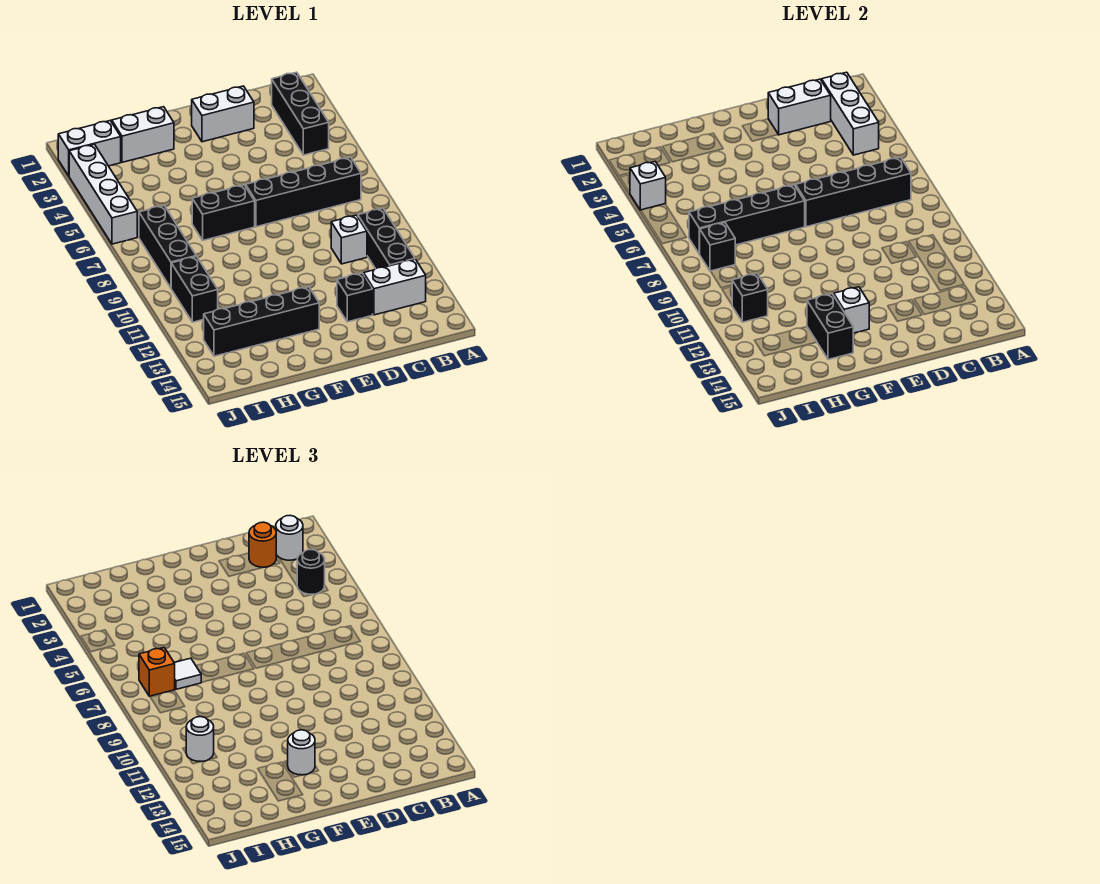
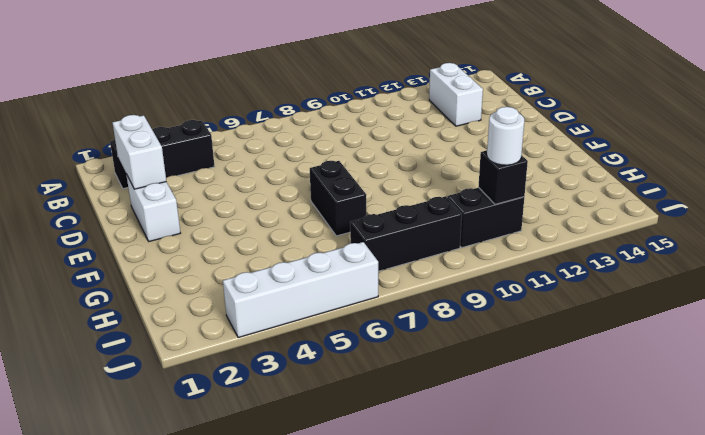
none -> black 1x4 brick [246,157,361,227]
none -> black 1x3 brick [358,208,415,269]
none -> white 1x1 brick [331,215,367,264]
none -> black 1x1 brick [337,273,373,322]

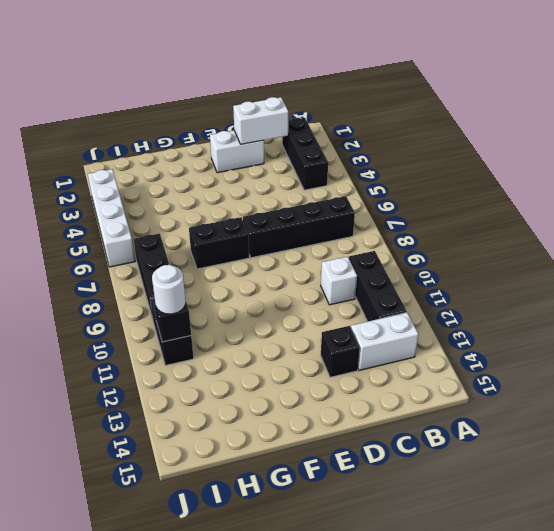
none -> black 1x4 brick [204,287,319,356]
none -> white 1x2 brick [112,107,174,162]
none -> white 1x2 brick [58,121,121,176]
none -> white 1x3 brick [822,72,879,155]

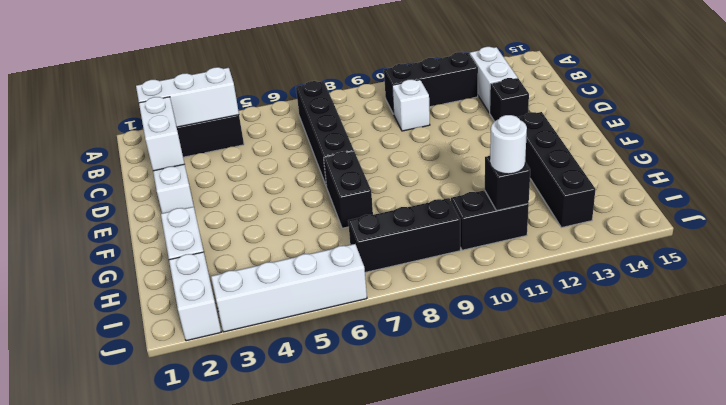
none -> black 1x4 brick [796,157,911,227]
none -> black 1x4 brick [689,185,805,254]
none -> white 1x1 brick [834,287,869,333]
none -> black 1x2 brick [807,294,853,360]

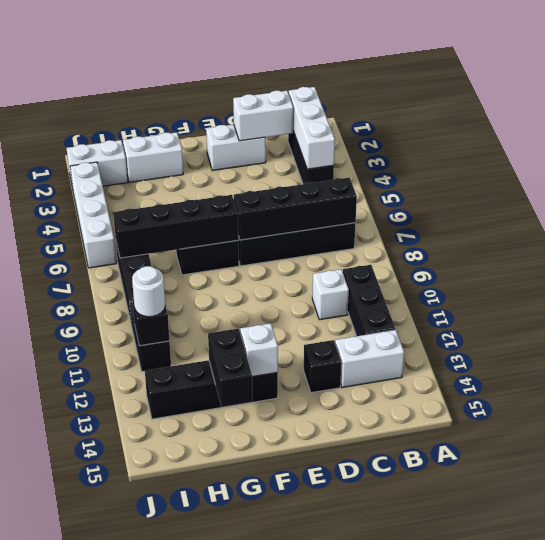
none -> black 1x1 brick [700,223,735,271]
none -> white 1x1 brick [630,162,666,210]
none -> white 1x1 round brick [276,515,303,560]
none -> black 1x1 round brick [297,550,325,594]

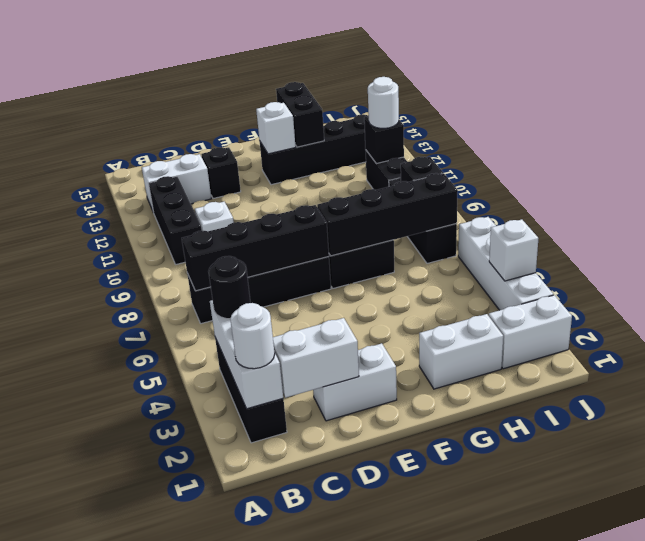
none -> orange 1x1 round brick [249,522,276,567]
none -> white 1x1 round brick [288,730,315,775]
none -> white 1x1 tile [174,658,202,689]
none -> orange 1x1 brick [139,648,175,696]

